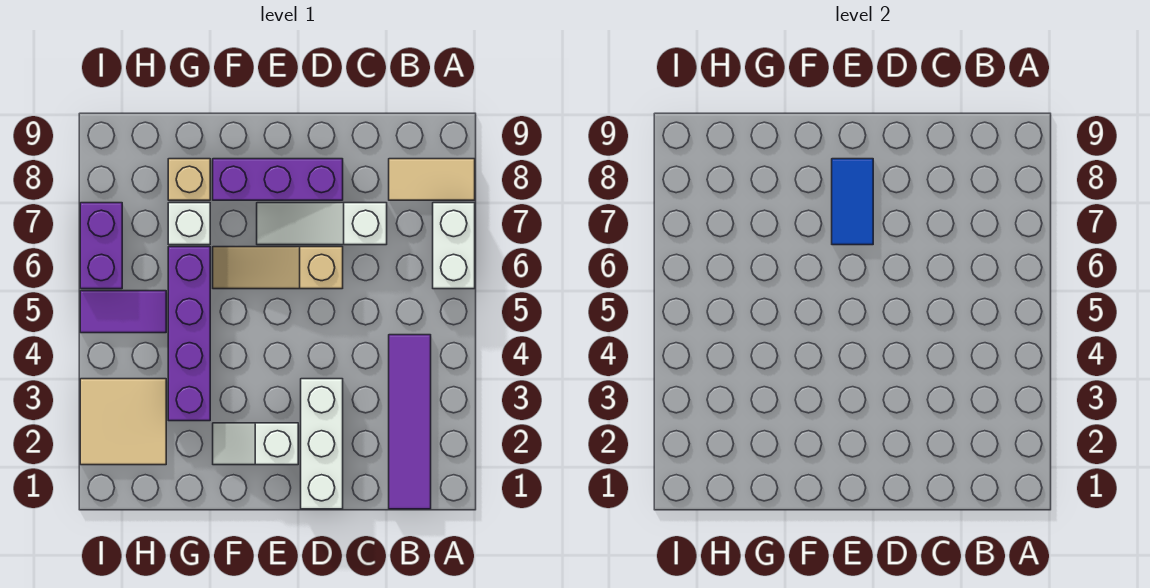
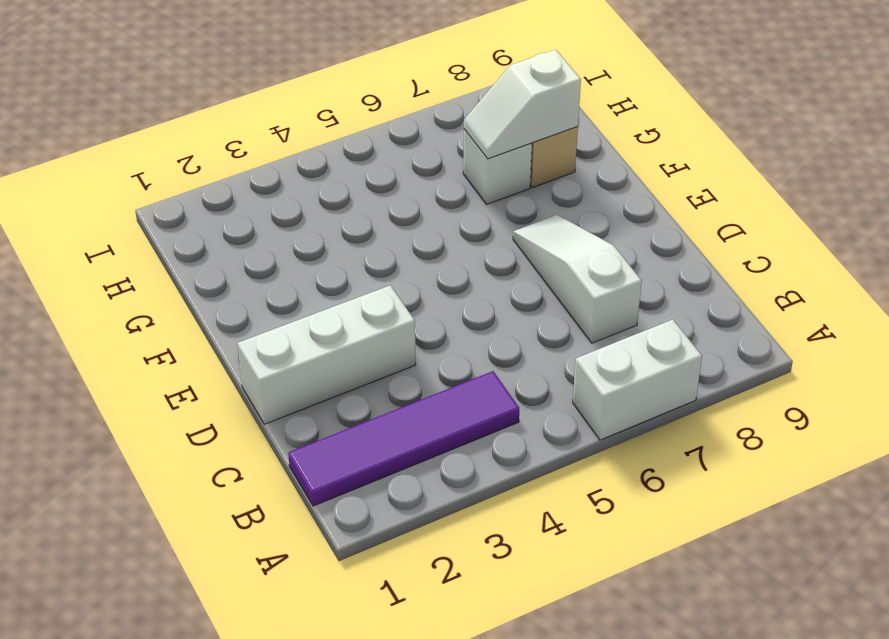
white 1x2 slope [464,49,581,159] -> white 1x2 slope turned to [213,423,298,465]
none -> tan 1x2 tile [389,159,475,200]
none -> tan 1x3 slope [213,247,343,289]
none -> purple 1x3 brick [213,159,343,200]

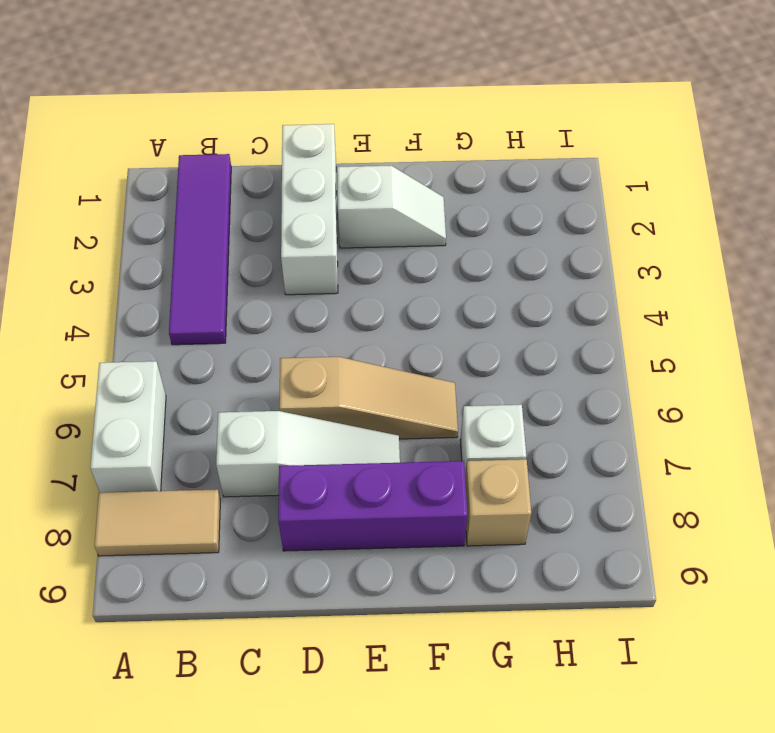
none -> purple 1x4 brick [168,247,210,421]
none -> tan 2x2 tile [80,379,166,465]
none -> purple 1x2 tile [80,291,166,333]

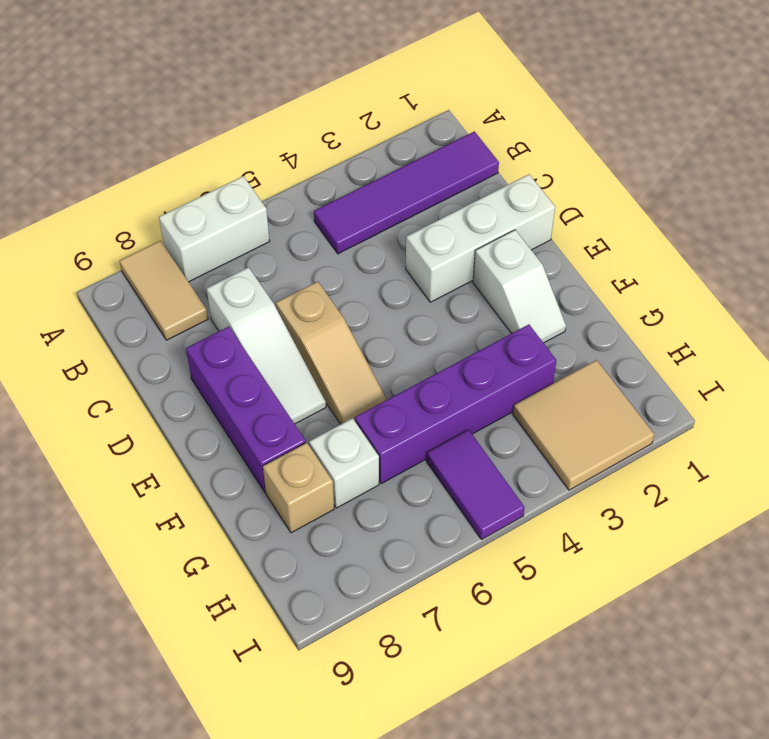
none -> purple 1x2 brick [80,203,122,289]
none -> blue 1x2 tile [832,159,873,245]

